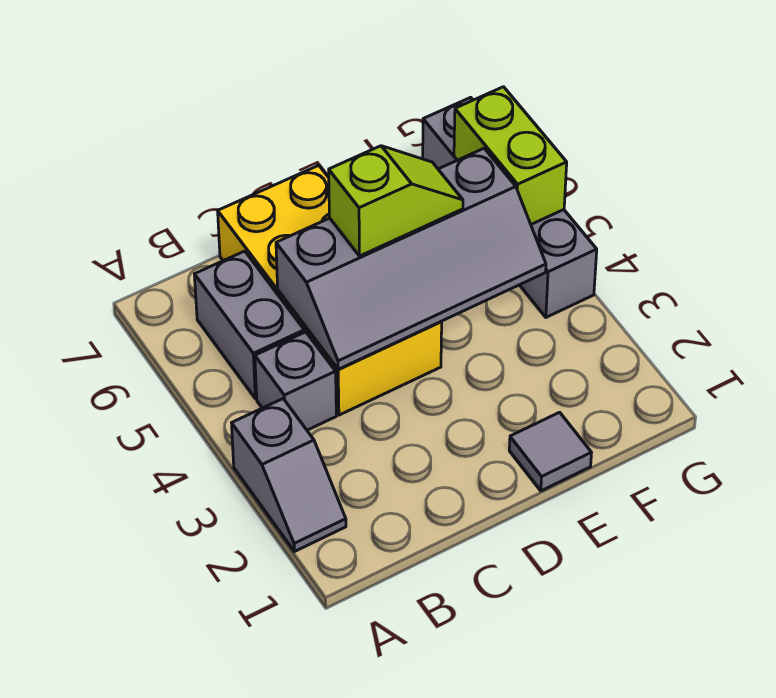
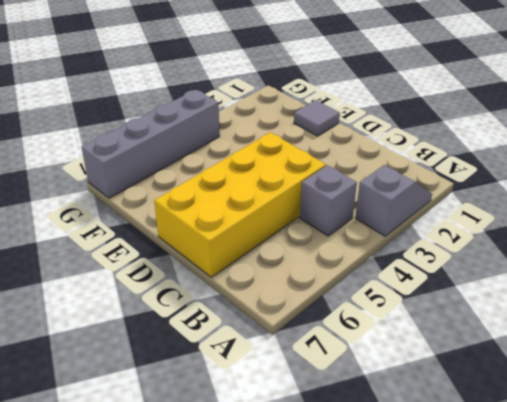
none -> grey 1x2 brick [194,251,304,399]
none -> grey 2x4 slope [276,148,546,369]

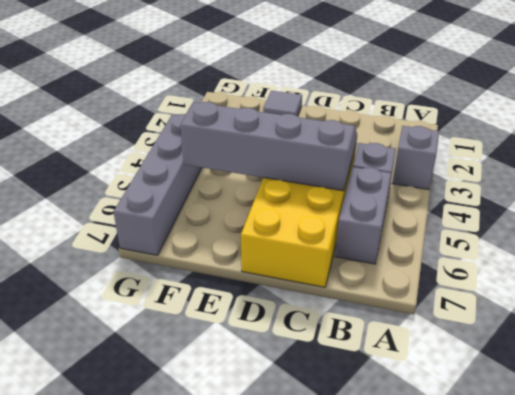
none -> lime 1x2 brick [454,87,567,224]
none -> lime 1x2 slope [329,146,463,256]

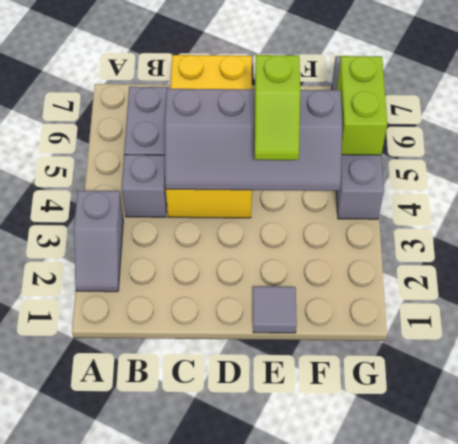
lime 1x2 slope [255,55,300,160] -> lime 1x2 slope turned to [329,146,463,256]

